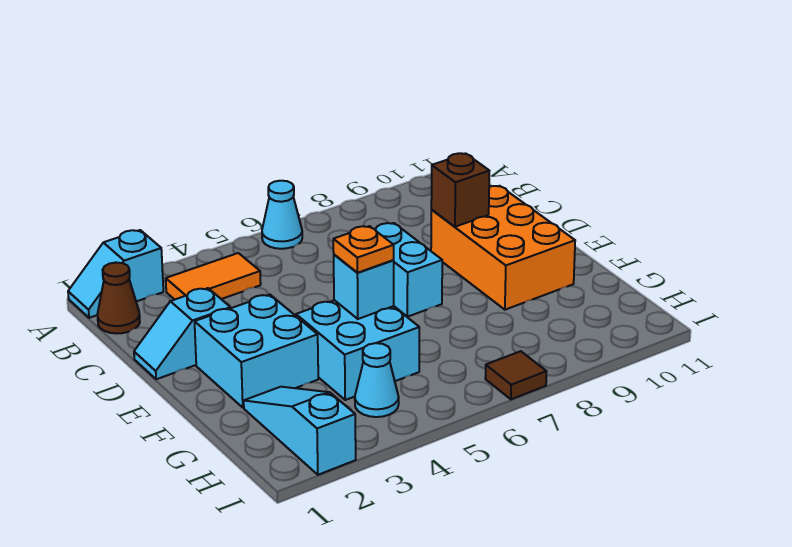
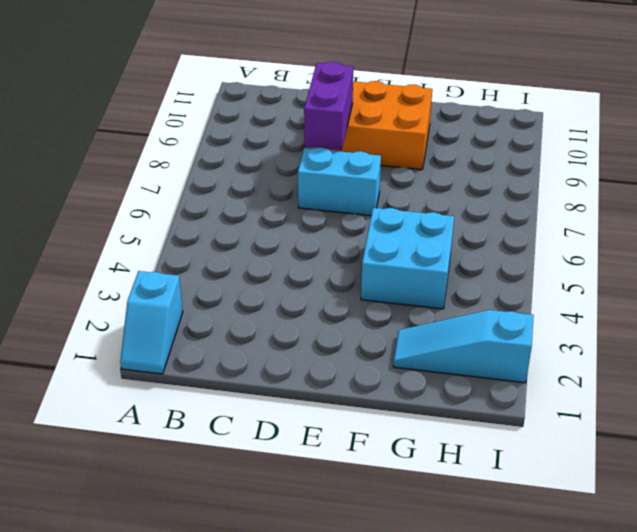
purple 1x2 brick [304,62,353,150] -> brown 1x1 brick [431,153,489,227]
none -> cyan 1x1 cone [262,181,302,249]
none -> brown 1x1 cone [97,263,140,334]
none -> orange 1x2 tile [166,253,261,300]

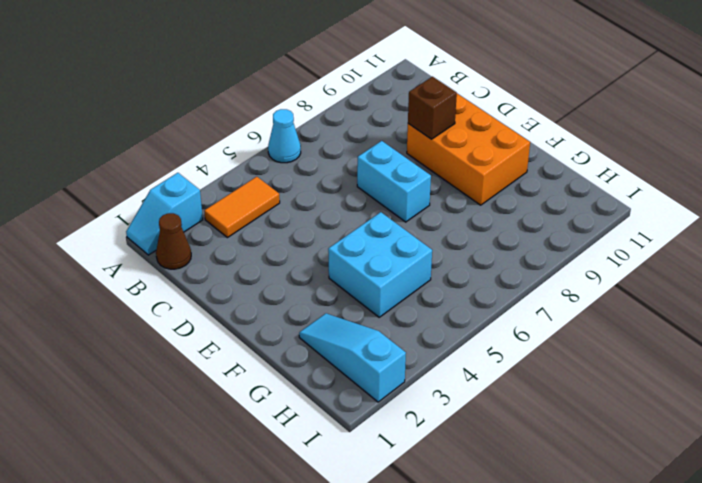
none -> cyan 1x2 slope [134,288,230,379]
none -> cyan 2x2 brick [195,295,318,408]
none -> cyan 1x1 cone [355,343,399,417]

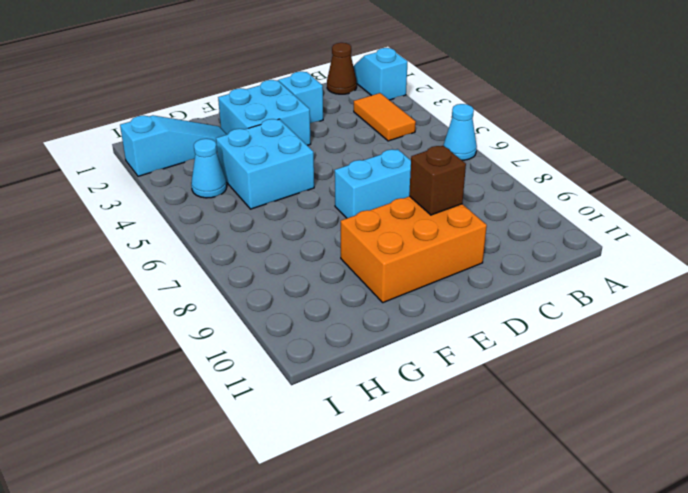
none -> brown 1x1 tile [485,351,547,399]
none -> cyan 1x1 brick [334,255,394,319]
none -> orange 1x1 plate [333,226,394,273]

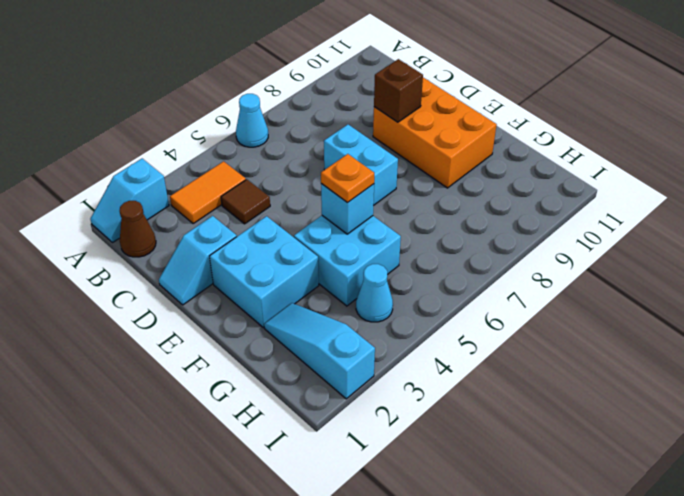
brown 1x1 tile [221,179,270,224] -> brown 1x1 tile moved to [485,351,547,399]

